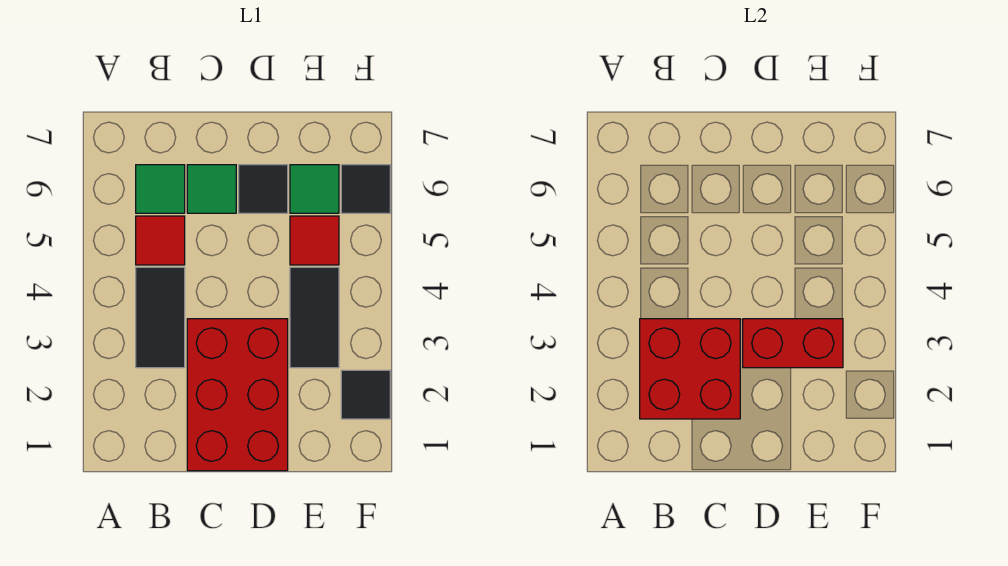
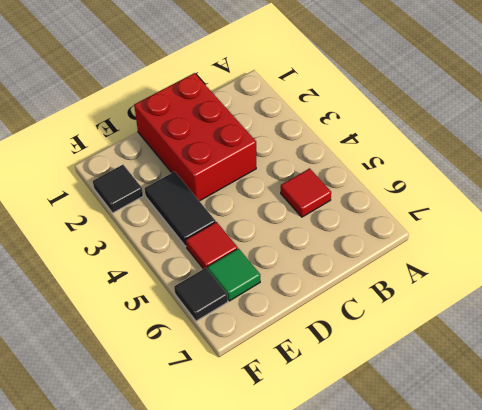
none -> black 1x2 tile [136,267,185,368]
none -> green 1x1 tile [136,165,185,213]
none -> green 1x1 tile [187,165,236,213]

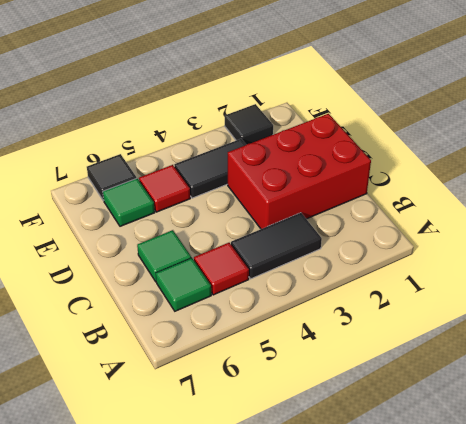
none -> black 1x1 tile [239,165,288,213]
none -> red 2x2 brick [640,319,740,419]
none -> red 1x2 brick [743,319,843,368]

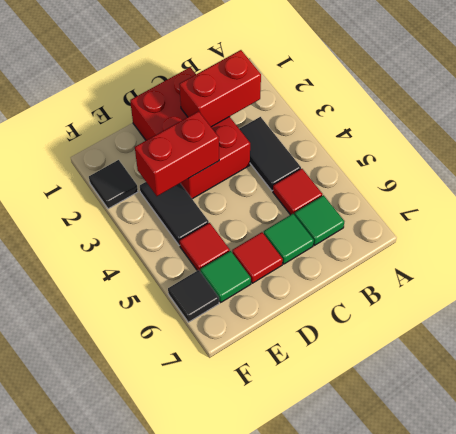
red 1x2 brick [179,50,261,127] -> red 2x2 brick [640,319,740,419]
red 1x1 tile [232,232,283,283] -> black 1x1 tile [239,165,288,213]

